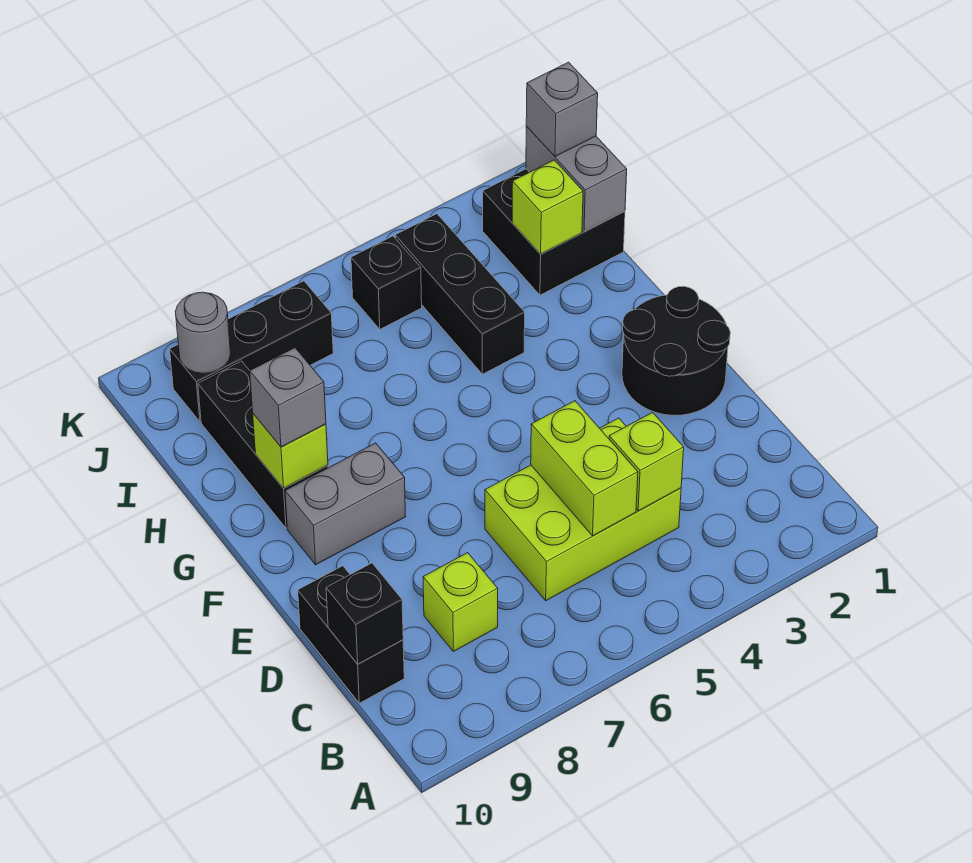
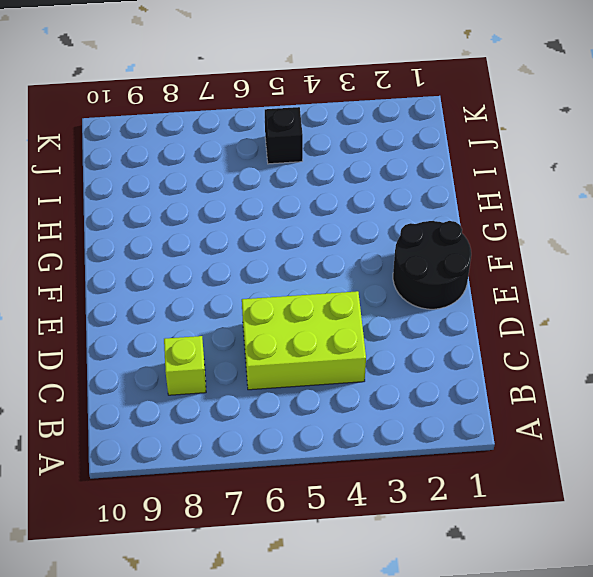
none -> black 1x2 brick [298,566,404,703]
none -> grey 1x2 brick [285,443,406,565]
none -> black 1x3 brick [198,361,328,528]

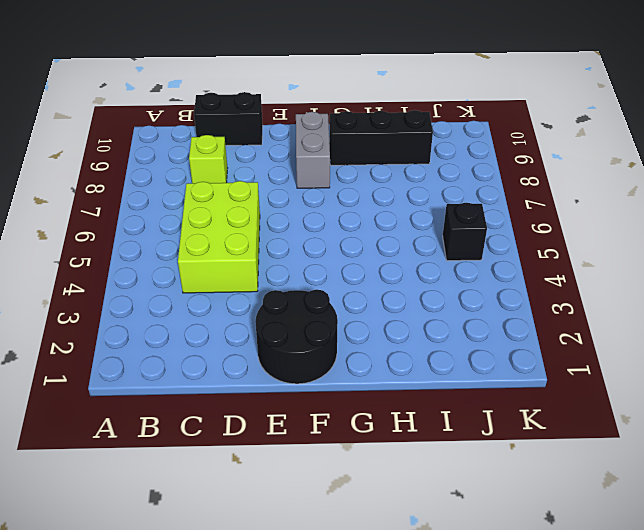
none -> black 1x3 brick [395,214,525,374]
none -> black 2x2 brick [483,169,625,295]
none -> black 1x3 brick [170,281,333,422]

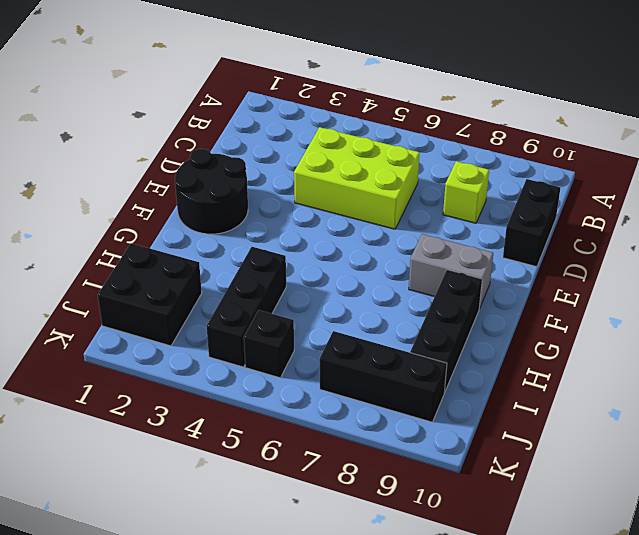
none -> lime 1x1 brick [609,412,684,511]
none -> lime 1x2 brick [531,401,638,536]
none -> black 1x1 brick [326,563,403,664]

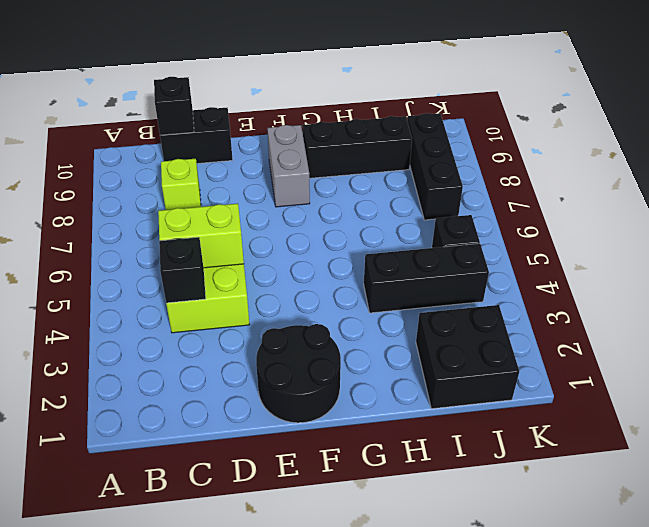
black 1x1 brick [159,237,206,303] -> lime 1x1 brick [609,412,684,511]
none -> lime 1x1 brick [253,414,328,488]
none -> grey 1x2 brick [526,127,627,232]
none -> lime 1x1 brick [512,160,583,254]

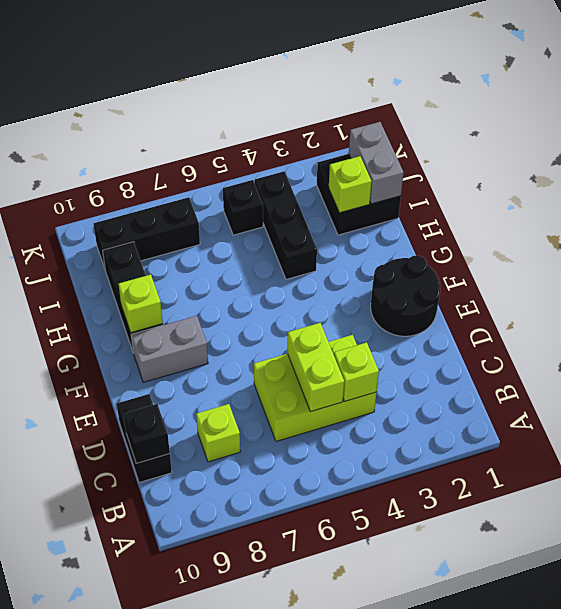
none -> grey 1x1 round brick [175,292,231,374]
none -> grey 1x1 brick [250,348,326,447]
none -> grey 1x1 brick [526,62,598,157]

